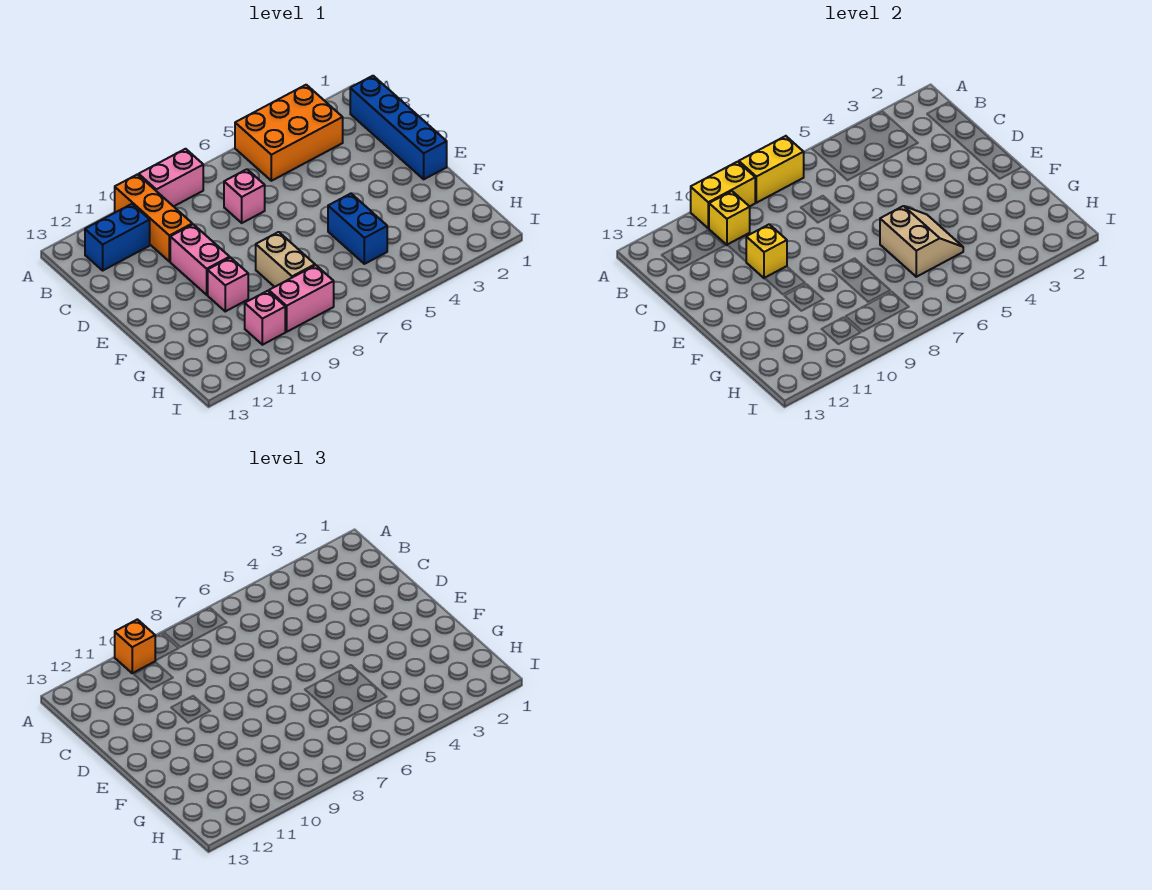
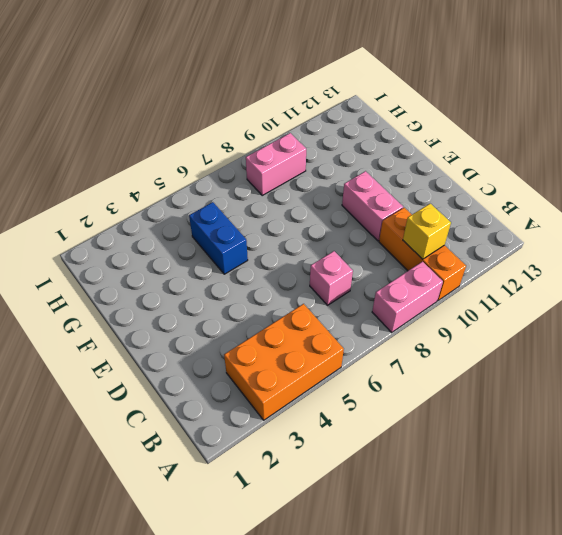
none -> blue 1x4 brick [350,76,447,179]
none -> blue 1x2 brick [85,204,150,270]
none -> tan 1x2 brick [256,232,315,287]

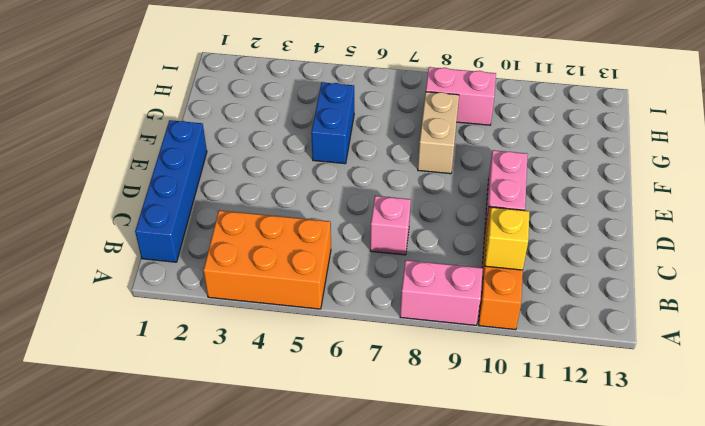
none -> blue 1x2 brick [85,204,150,270]
none -> pink 1x1 brick [208,258,248,311]
none -> pink 1x1 brick [245,291,285,345]

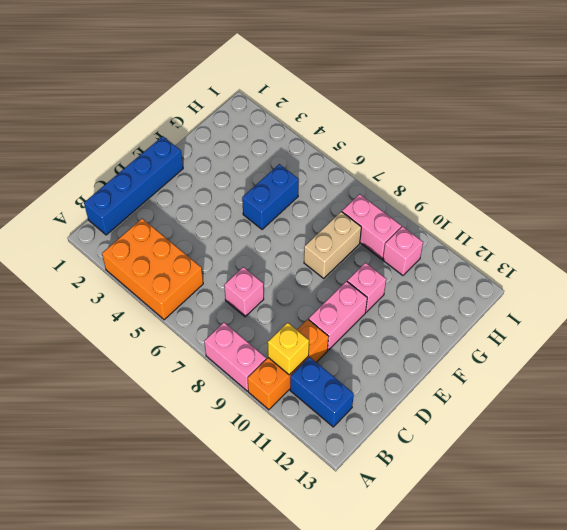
none -> yellow 1x2 brick [739,136,804,203]
none -> yellow 1x2 brick [691,162,755,228]
none -> yellow 1x1 brick [746,224,787,278]

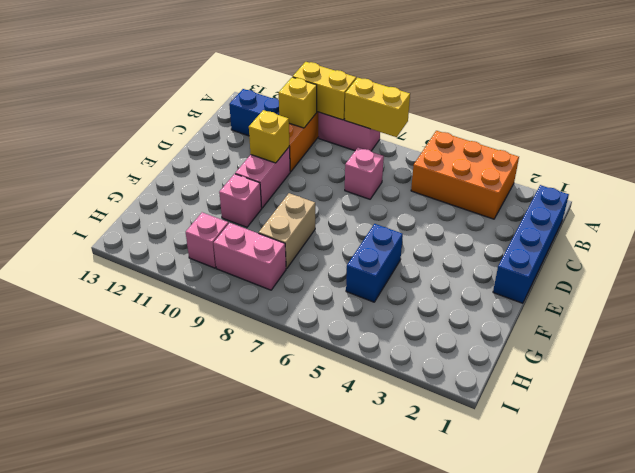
none -> tan 2x2 slope [880,206,963,277]
none -> orange 1x1 brick [115,619,155,673]

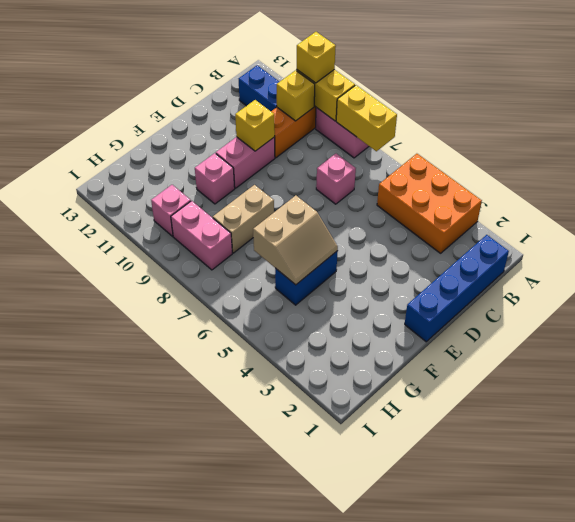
yellow 1x1 brick [297,32,336,83] -> orange 1x1 brick [115,619,155,673]

